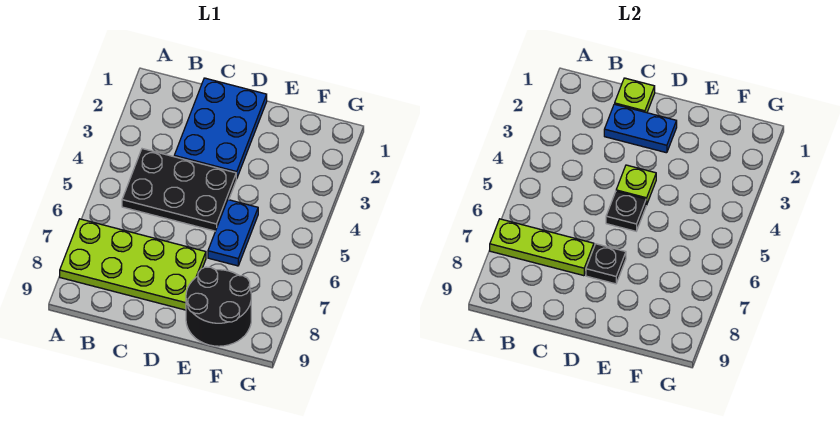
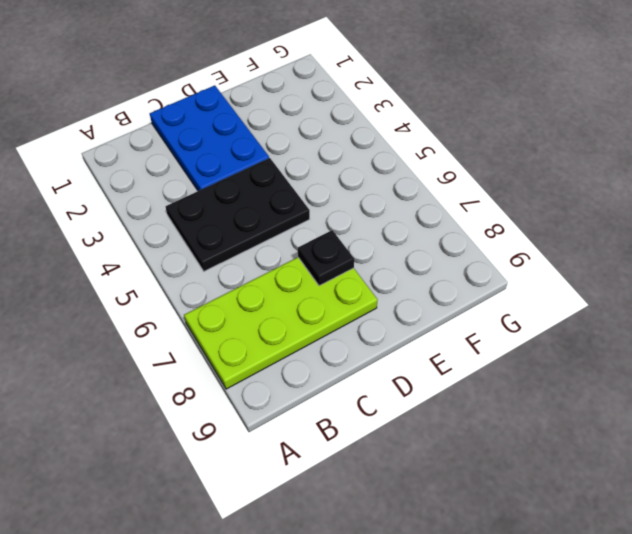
none -> blue 1x2 plate [208,200,258,266]
none -> black 2x2 round brick [186,267,251,346]

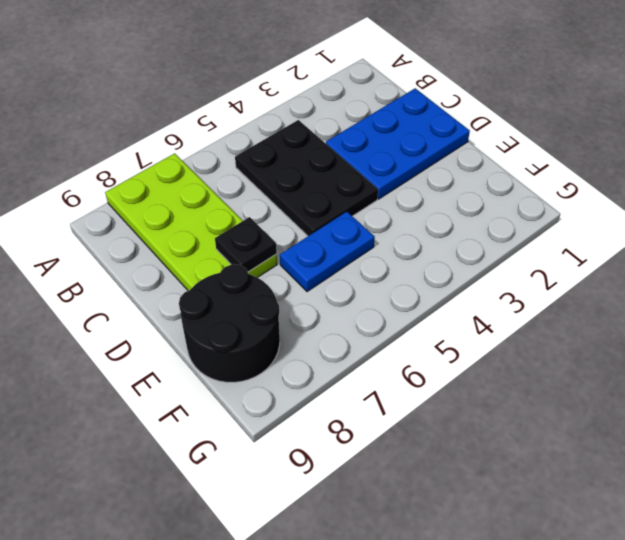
none -> lime 1x3 plate [490,219,594,276]
none -> lime 1x1 plate [615,78,655,113]

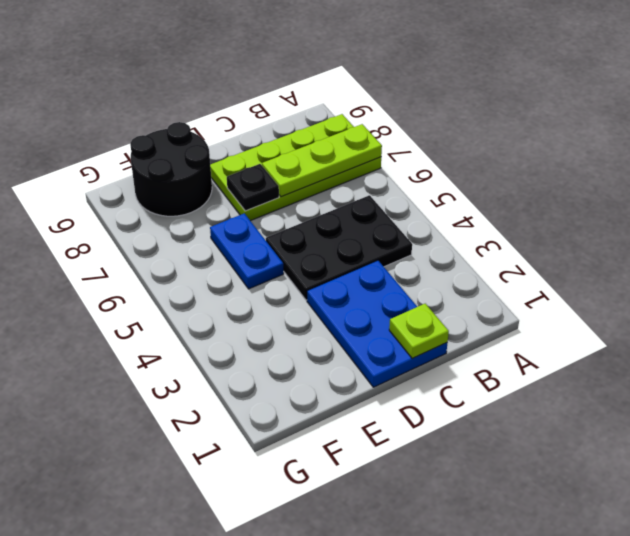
none -> blue 1x2 plate [604,104,677,153]
none -> lime 1x1 plate [616,165,656,205]

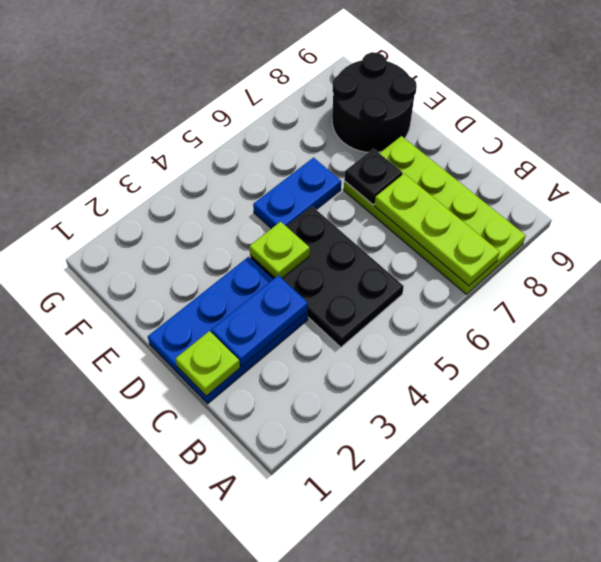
blue 1x2 plate [211,275,308,366] -> blue 1x2 plate turned to [604,104,677,153]
none -> black 1x1 plate [606,191,646,231]

